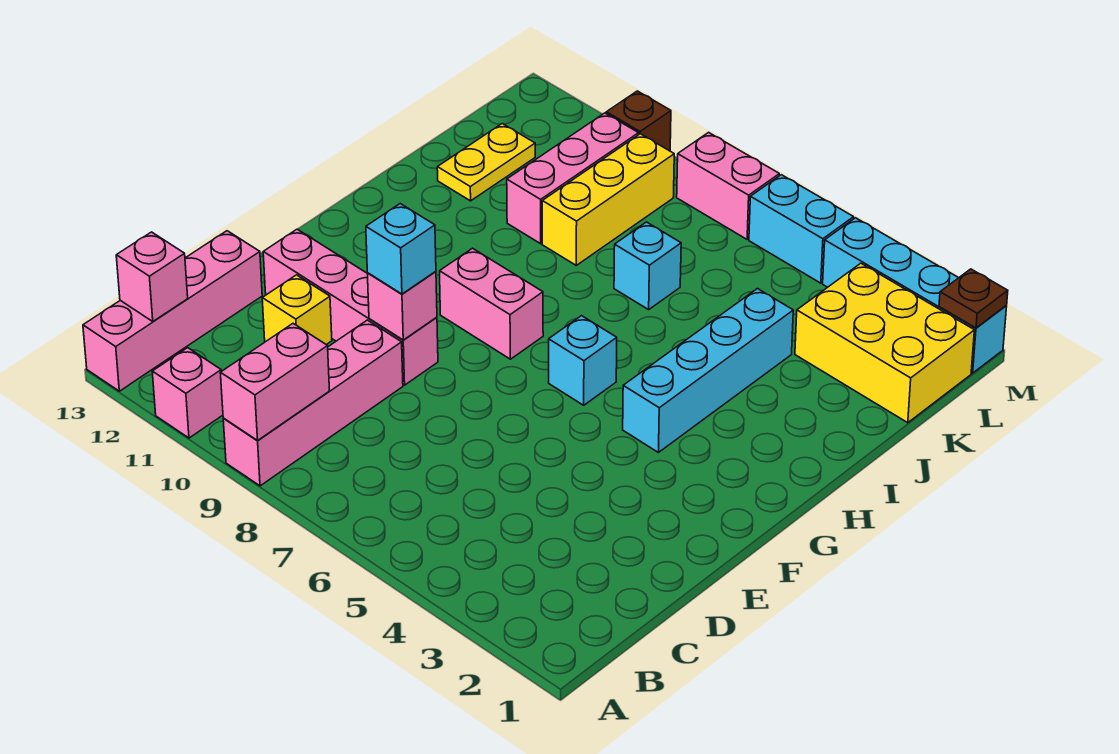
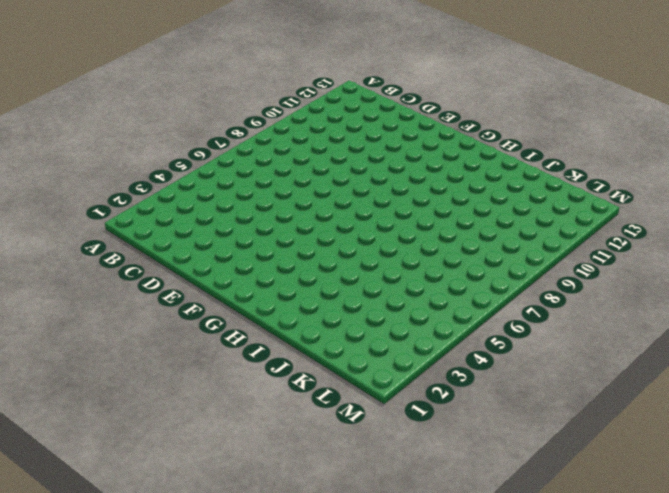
none -> pink 1x4 brick [223,320,403,486]
none -> pink 1x1 brick [152,348,223,438]
none -> pink 1x4 brick [83,231,262,391]

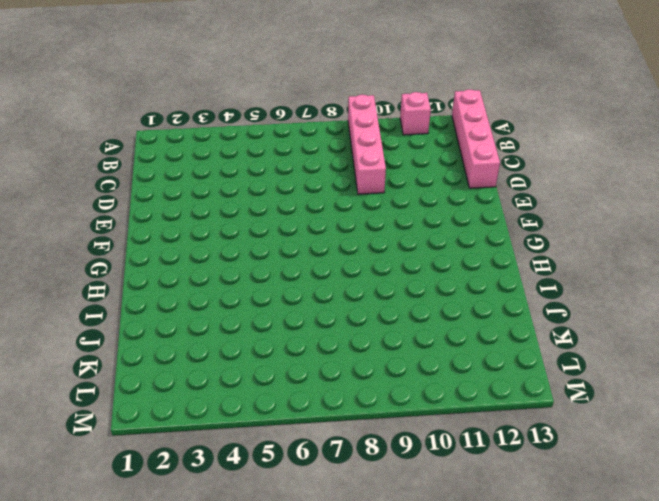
none -> yellow 1x1 brick [262,275,332,345]
none -> pink 1x4 brick [263,229,438,385]
none -> cyan 1x4 brick [623,289,793,452]

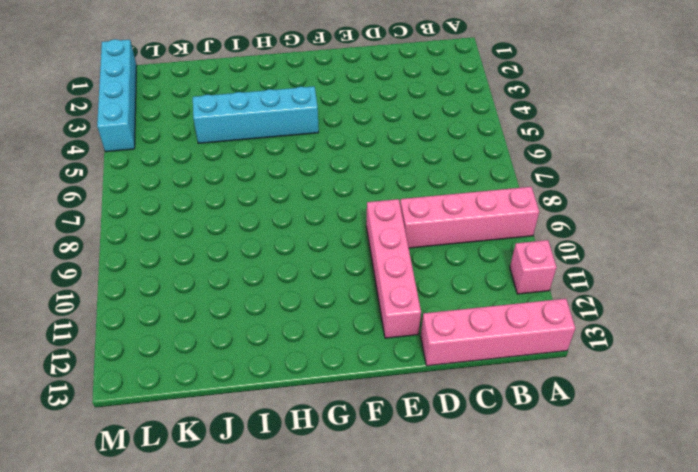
none -> yellow 1x1 brick [262,275,332,345]
none -> cyan 1x1 brick [549,316,617,405]
none -> pink 1x2 brick [440,248,543,359]

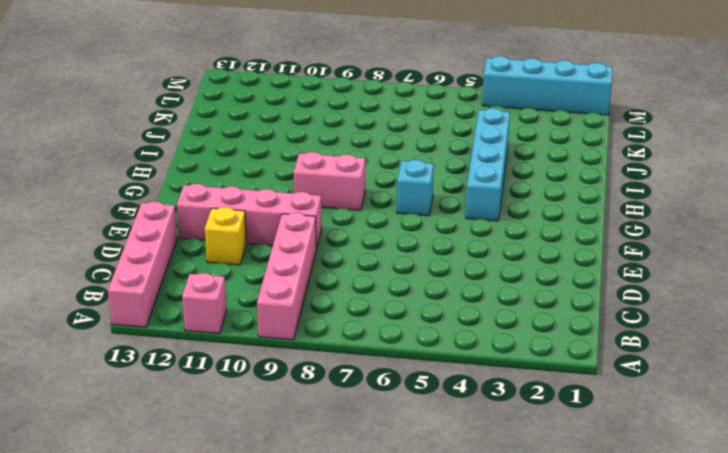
none -> cyan 1x1 brick [614,222,681,310]
none -> yellow 1x3 brick [542,134,674,265]
none -> pink 1x3 brick [507,113,639,244]

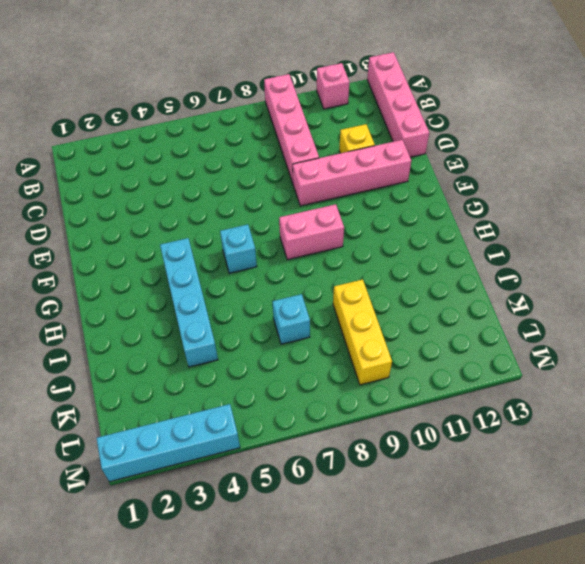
none -> pink 1x3 brick [507,113,639,244]
none -> yellow 1x2 plate [437,124,535,201]
none -> yellow 2x3 brick [795,263,974,423]

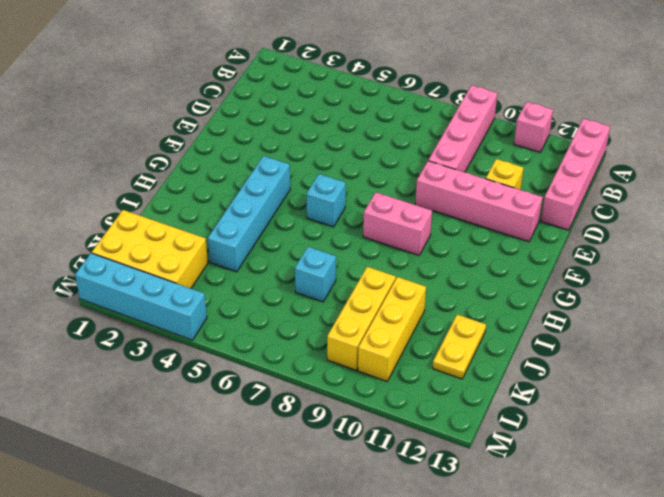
yellow 1x3 brick [358,277,426,381] -> pink 1x3 brick [507,113,639,244]
none -> cyan 1x2 brick [749,175,854,283]
none -> pink 1x2 brick [677,132,779,239]
none -> brown 1x1 brick [606,91,671,151]

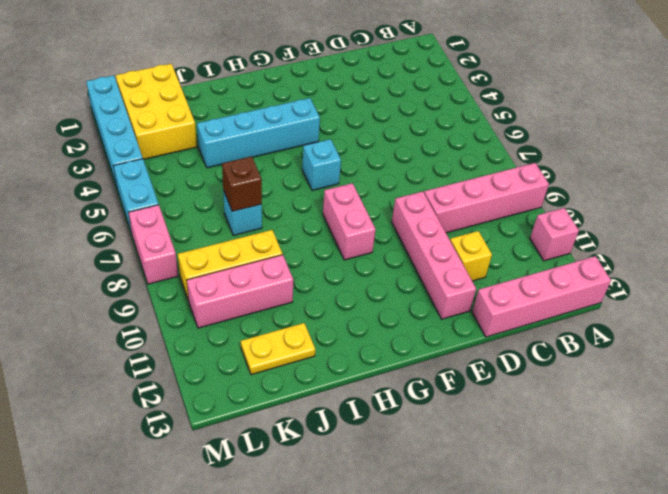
brown 1x1 brick [222,156,262,211] -> brown 1x1 brick moved to [606,91,671,151]
none -> pink 1x2 brick [220,324,329,440]
none -> pink 1x1 brick [116,232,188,321]
none -> pink 1x1 brick [367,271,437,340]

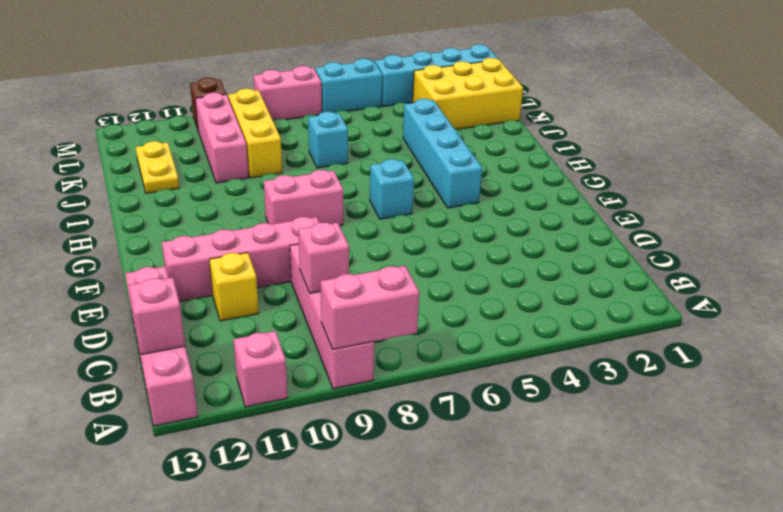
pink 1x2 brick [321,266,419,349] -> pink 1x2 brick turned to [220,324,329,440]
pink 1x1 brick [298,223,349,293] -> pink 1x1 brick moved to [367,271,437,340]
none -> brown 1x1 plate [939,269,1008,328]
none -> cyan 1x1 brick [366,204,436,294]

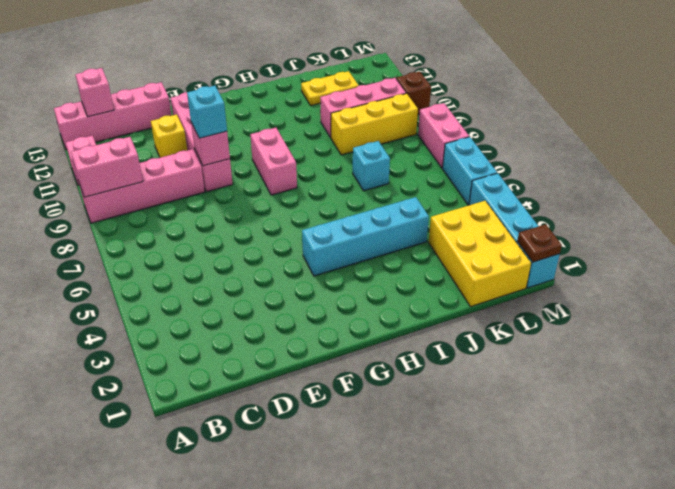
none -> cyan 1x1 brick [549,316,617,405]

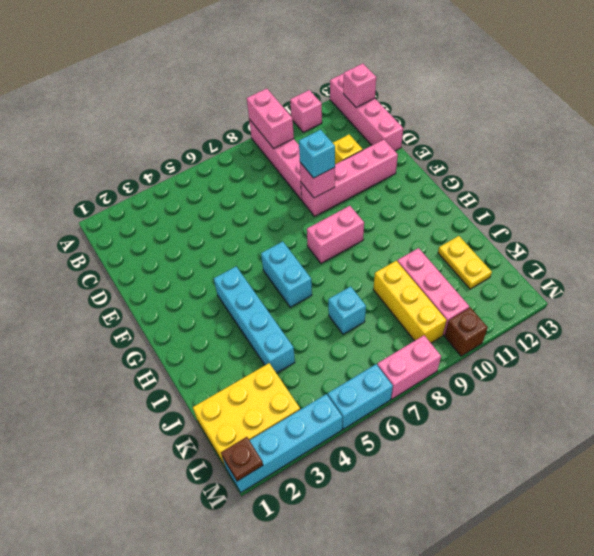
cyan 1x2 brick [261,242,312,307] -> cyan 1x1 brick [549,316,617,405]

